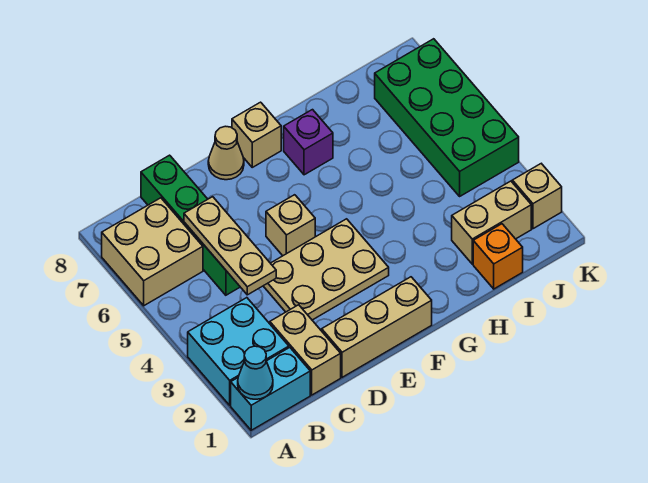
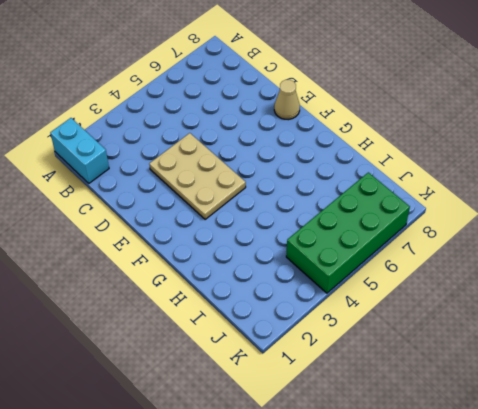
none -> cyan 2x2 brick [188,298,289,405]
none -> tan 2x2 brick [102,198,203,306]
none -> tan 1x2 brick [270,305,341,395]

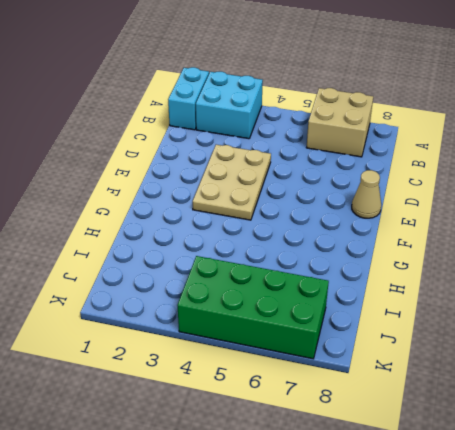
none -> tan 1x2 brick [270,305,341,395]
none -> green 1x4 brick [141,155,240,295]
none -> tan 1x3 brick [322,277,432,377]

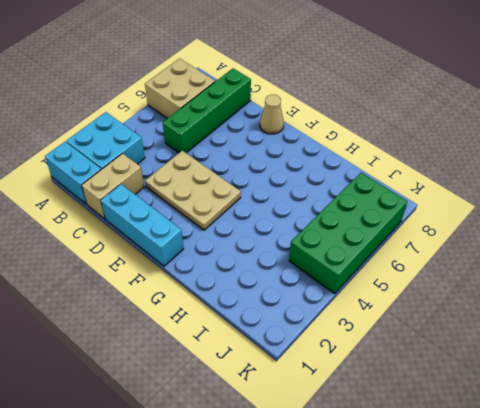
cyan 1x3 brick [101,184,184,266] -> tan 1x3 brick [322,277,432,377]
none -> tan 1x1 brick [266,195,315,256]
none -> tan 1x1 brick [232,102,281,167]
none -> purple 1x1 brick [284,110,333,175]

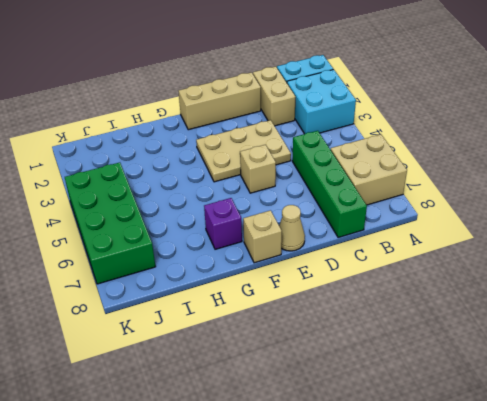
none -> orange 1x1 brick [473,224,523,289]
none -> tan 1x2 brick [452,181,531,264]
none -> tan 1x1 brick [512,164,562,229]

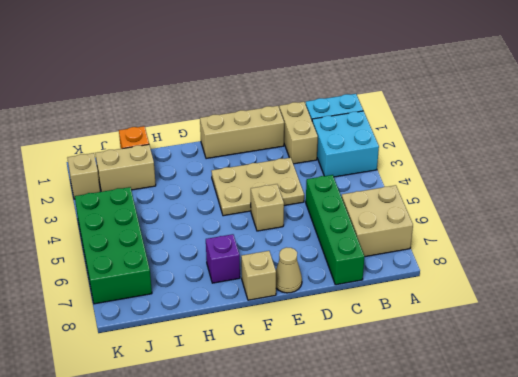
none -> cyan 1x1 cone [238,346,273,399]
none -> tan 1x3 plate [184,197,276,295]

